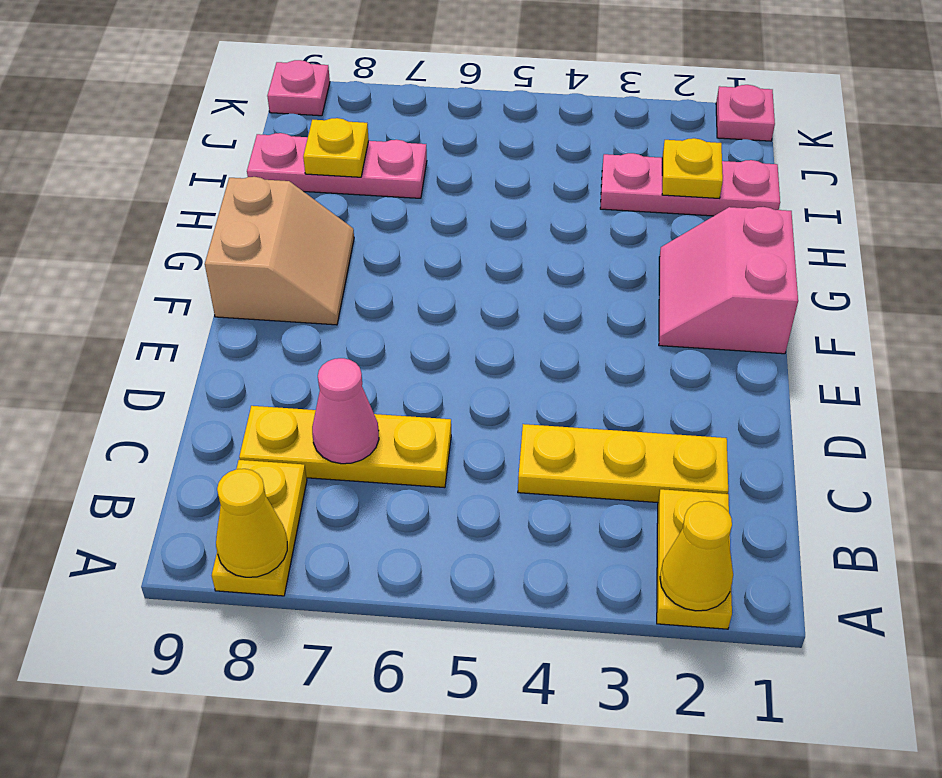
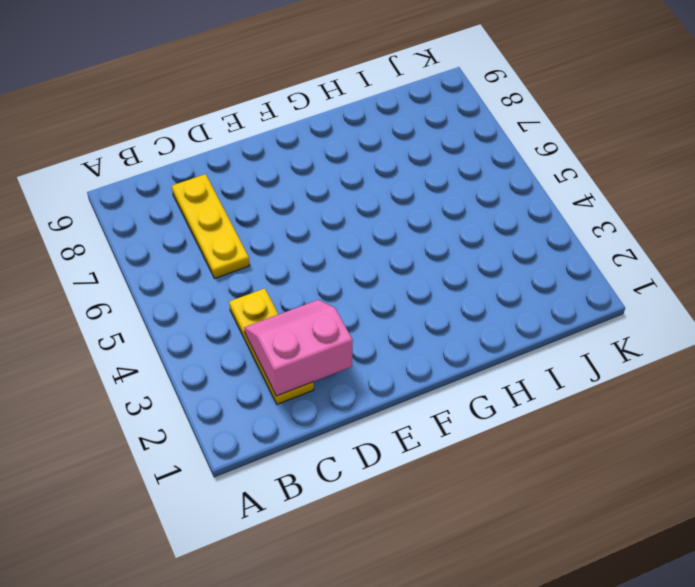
pink 2x2 slope [244,300,353,396] -> pink 2x2 slope moved to [659,207,798,354]
none -> yellow 1x2 plate [657,489,732,629]
none -> yellow 1x2 plate [212,460,307,596]
none -> tan 2x2 slope [205,177,354,325]

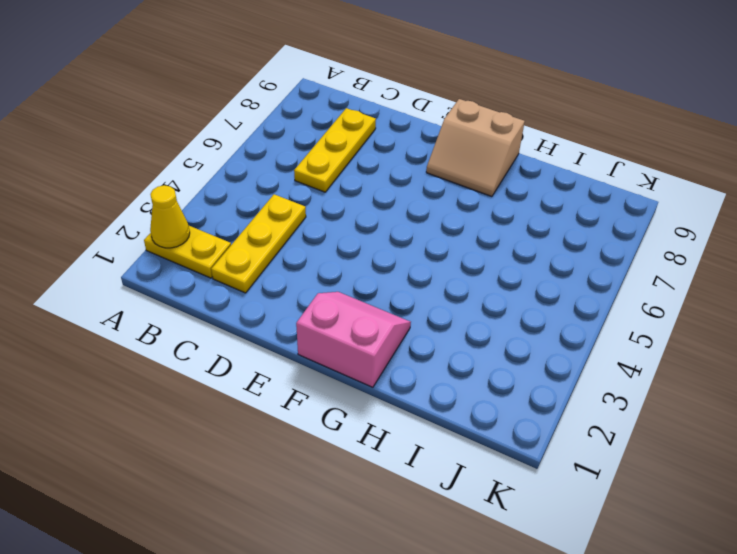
none -> yellow 1x2 plate [212,460,307,596]
none -> pink 1x3 plate [600,153,780,216]
none -> pink 1x3 plate [247,133,427,198]

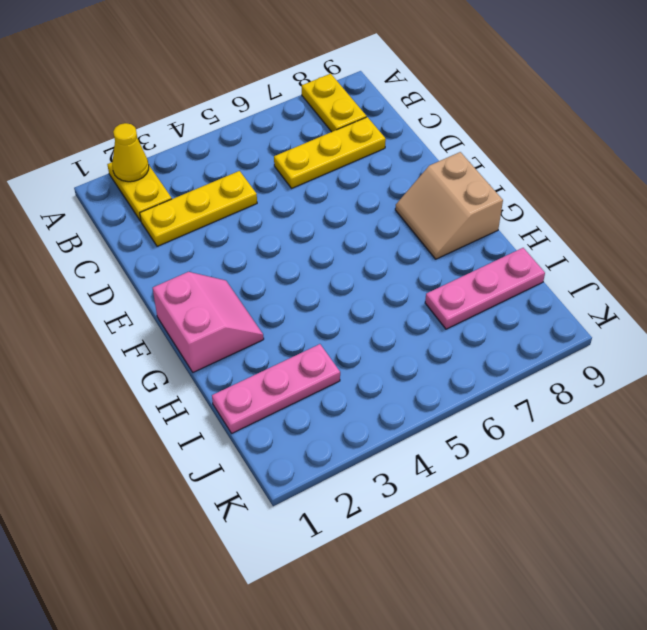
none -> pink 1x1 plate [716,85,775,141]
none -> pink 1x1 plate [267,60,330,116]
none -> yellow 1x1 cone [216,469,287,577]

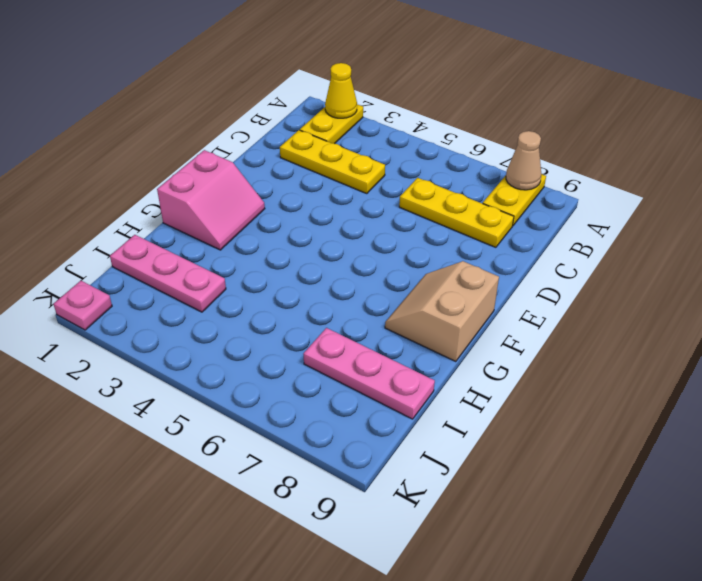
tan 1x1 cone [506,131,541,190] -> yellow 1x1 cone [216,469,287,577]
none -> pink 1x1 plate [267,60,330,116]
none -> pink 1x1 cone [312,358,379,464]
none -> yellow 1x1 plate [662,138,723,198]

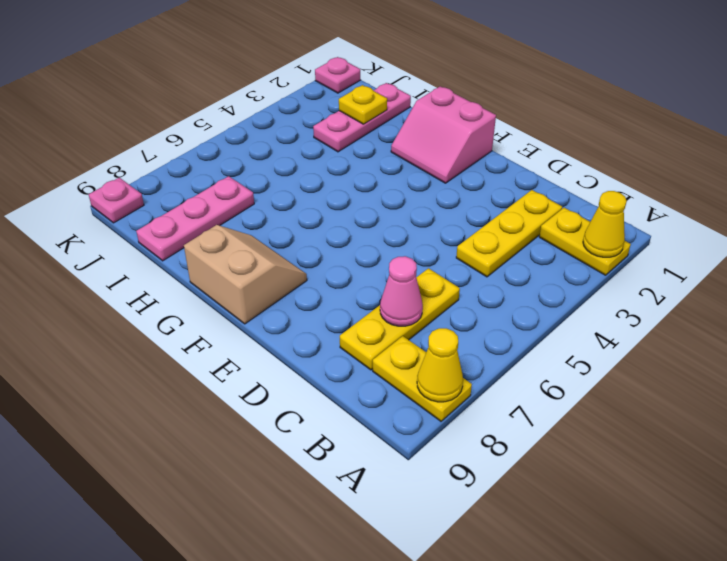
none -> yellow 1x1 plate [303,118,369,177]

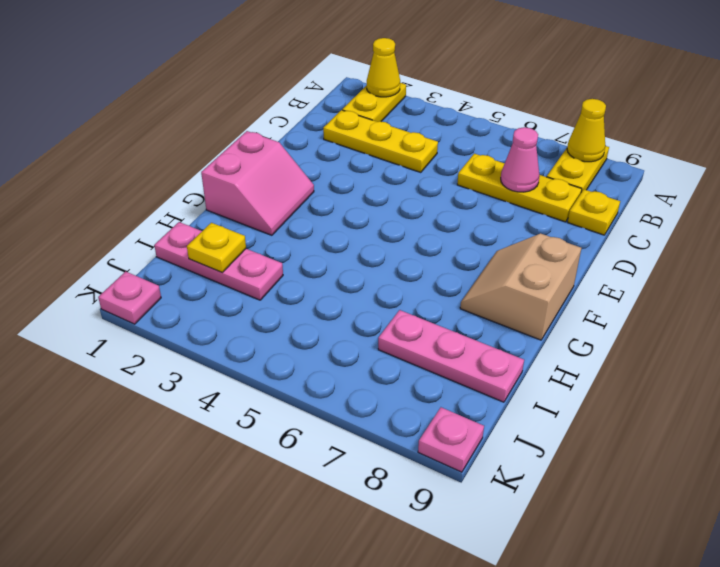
yellow 1x1 plate [568,189,620,235] -> yellow 1x1 plate moved to [303,118,369,177]

